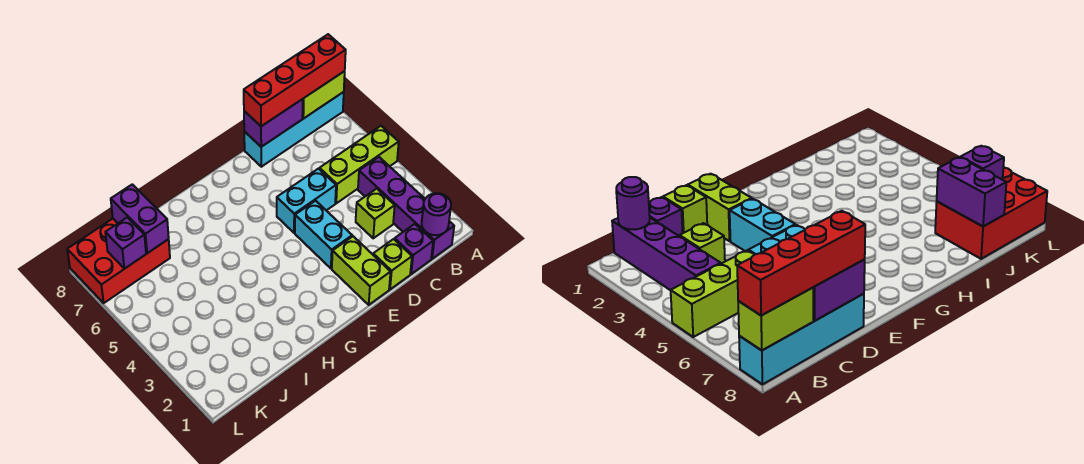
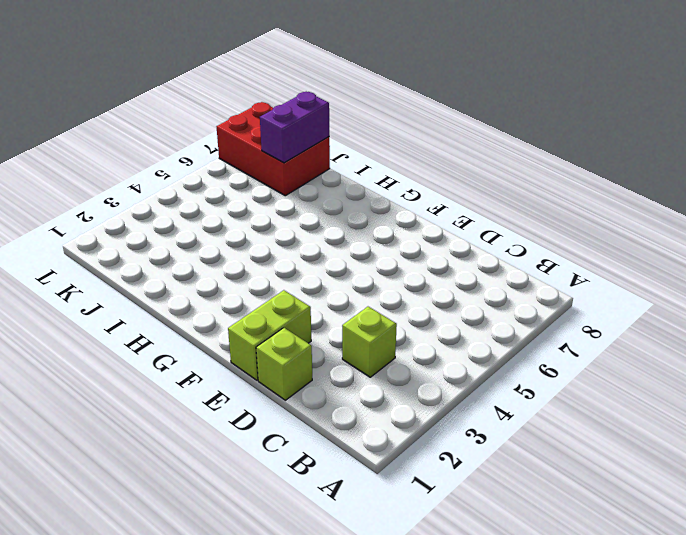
none -> lime 1x3 brick [320,126,399,203]
none -> cyan 1x4 brick [244,92,344,167]
none -> purple 1x4 brick [358,157,454,259]

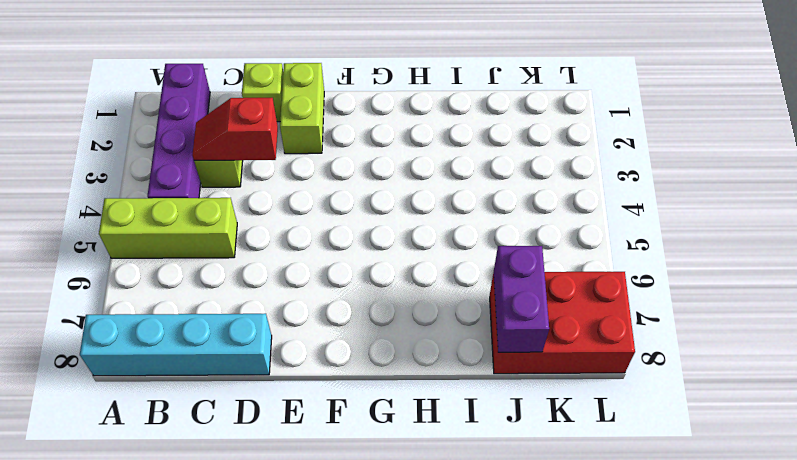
red 1x2 slope [192,98,278,160] -> none
none -> purple 1x1 brick [395,224,433,274]
none -> cyan 1x2 brick [277,169,336,233]
none -> cyan 1x2 brick [295,201,352,268]

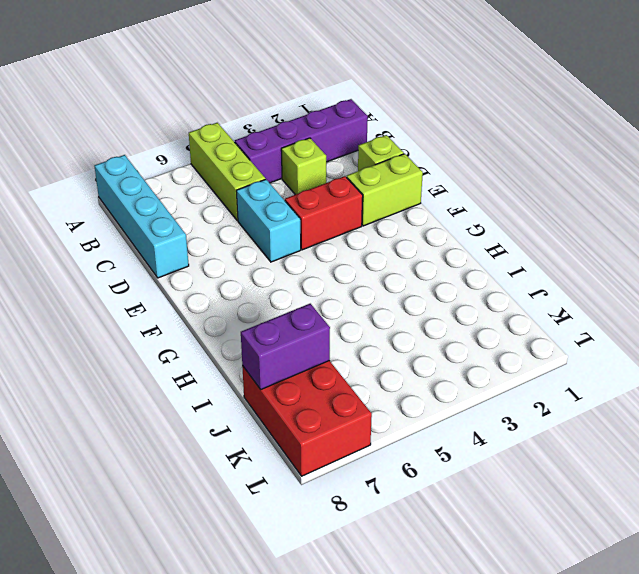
red 1x2 brick [285,176,363,250] -> cyan 1x2 brick [295,201,352,268]
none -> purple 1x1 brick [395,224,433,274]
none -> lime 1x2 brick [302,71,345,118]
none -> purple 1x1 round brick [422,193,451,235]

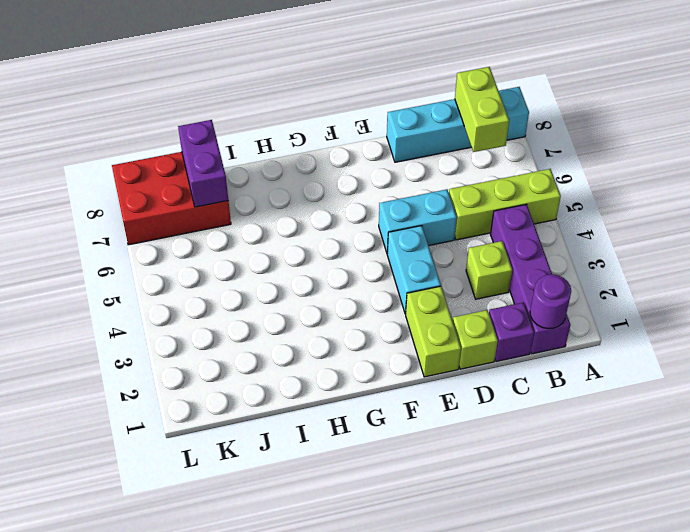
lime 1x2 brick [455,67,509,152] -> lime 1x2 brick turned to [302,71,345,118]
none -> purple 1x2 brick [244,99,303,147]
none -> purple 1x1 brick [105,217,146,269]
none -> red 1x4 brick [244,34,346,126]

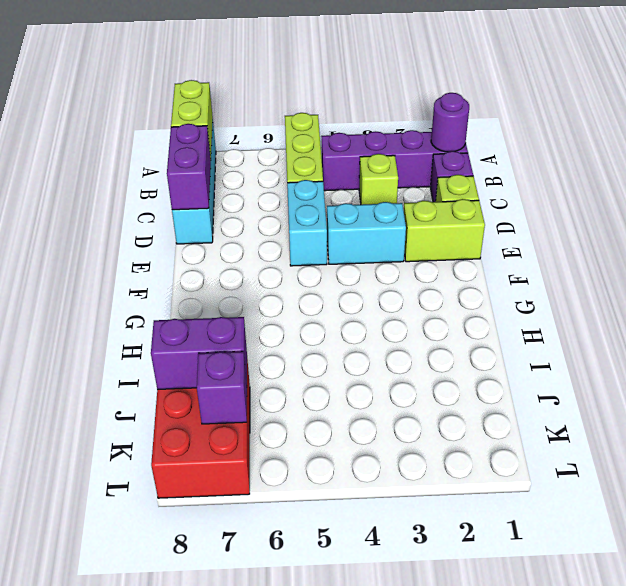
none -> red 1x4 brick [244,34,346,126]

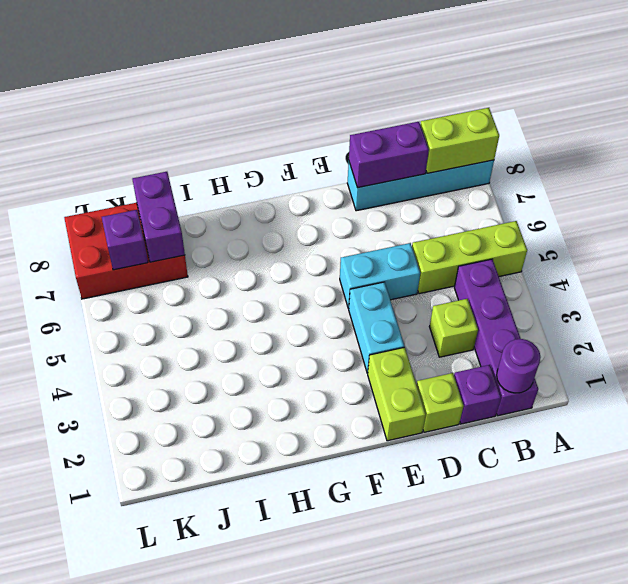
none -> red 1x4 brick [244,34,346,126]

